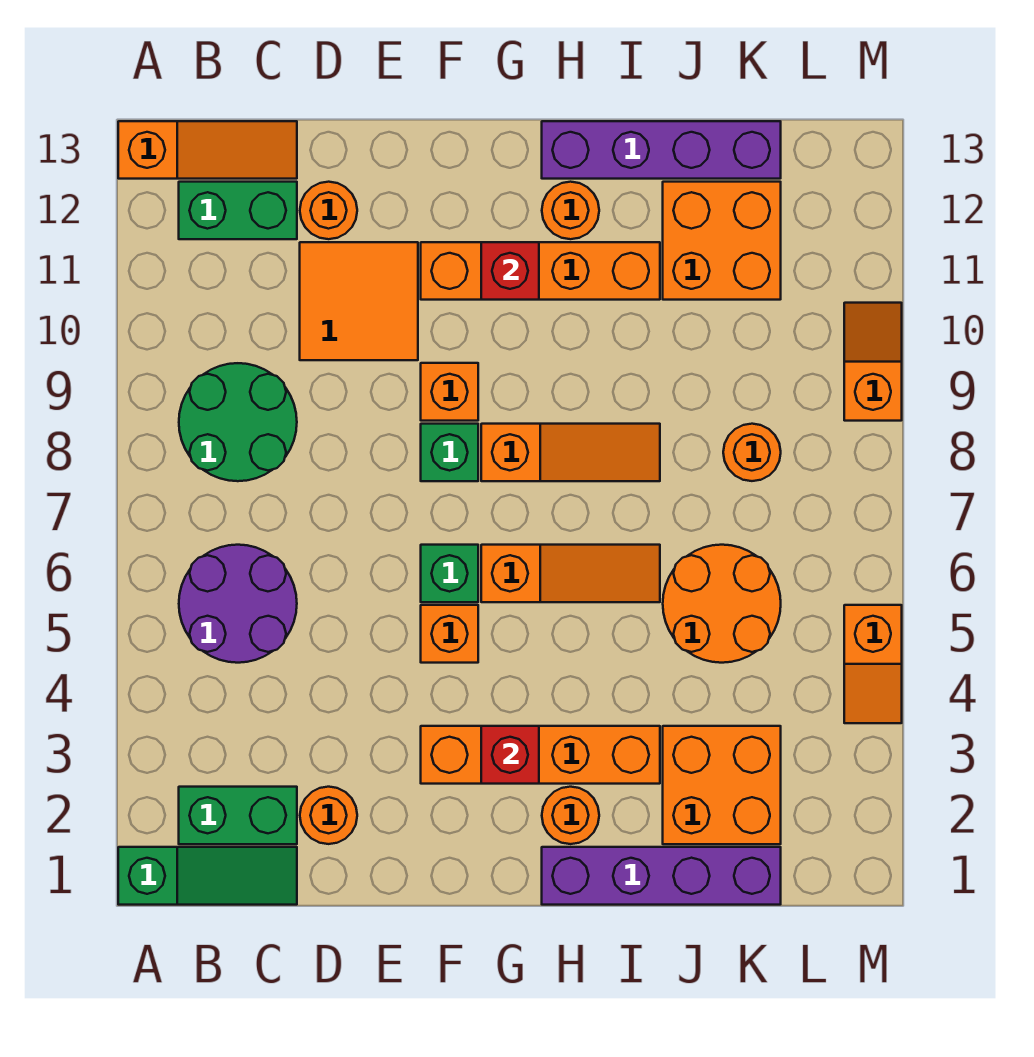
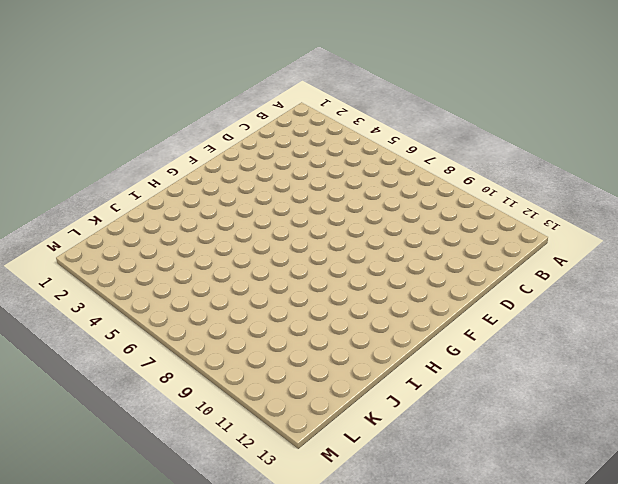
none -> green 1x3 slope [118,847,297,905]
none -> orange 1x3 slope [118,121,297,179]
none -> green 1x2 brick [179,787,297,844]

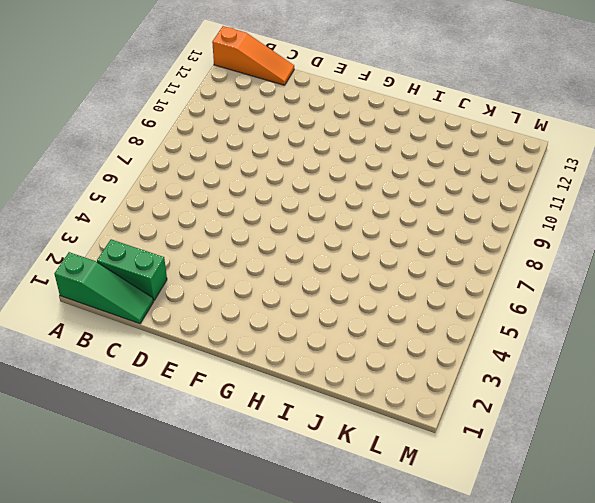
none -> purple 2x2 round brick [179,545,297,663]
none -> green 2x2 round brick [179,363,297,481]
none -> green 1x2 brick [179,182,297,239]

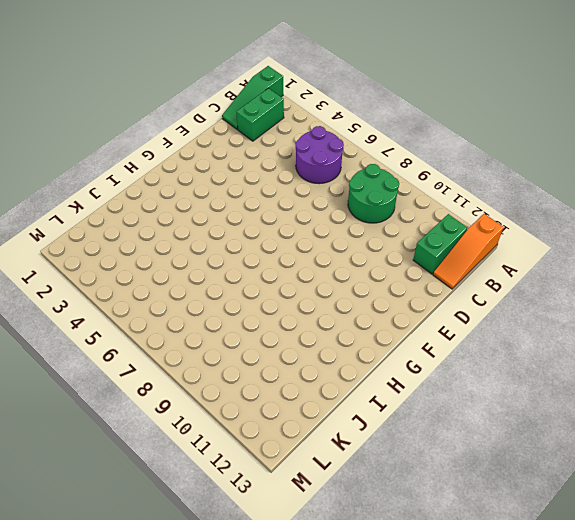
none -> orange 1x1 round brick [300,787,357,844]
none -> orange 2x2 tile [300,242,418,360]
none -> orange 1x1 round brick [300,182,357,239]

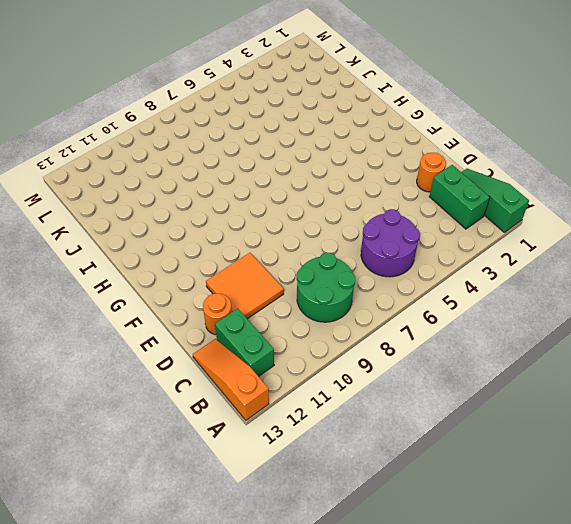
none -> orange 1x4 brick [421,726,660,784]
none -> orange 1x1 brick [421,605,478,663]
none -> green 1x1 brick [421,545,478,602]

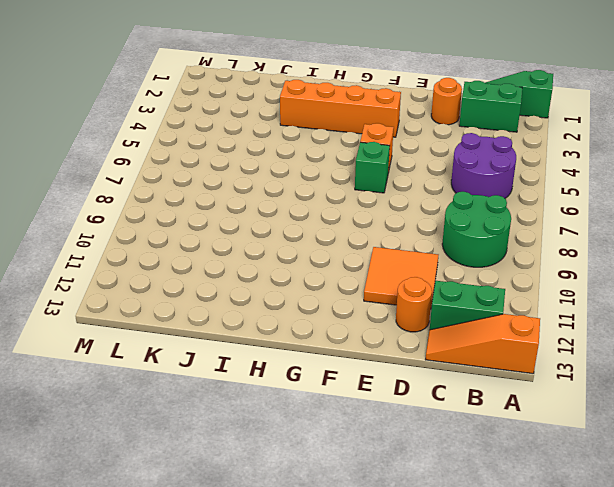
none -> green 1x1 brick [421,424,478,481]
none -> orange 1x1 brick [421,363,478,421]
none -> orange 1x4 brick [421,242,660,300]

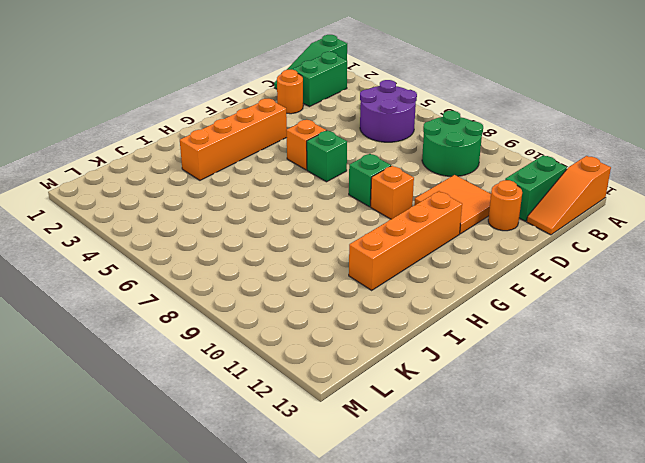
none -> orange 1x3 slope [481,545,660,602]
none -> orange 1x3 slope [481,424,660,481]
none -> purple 1x4 brick [542,847,781,905]

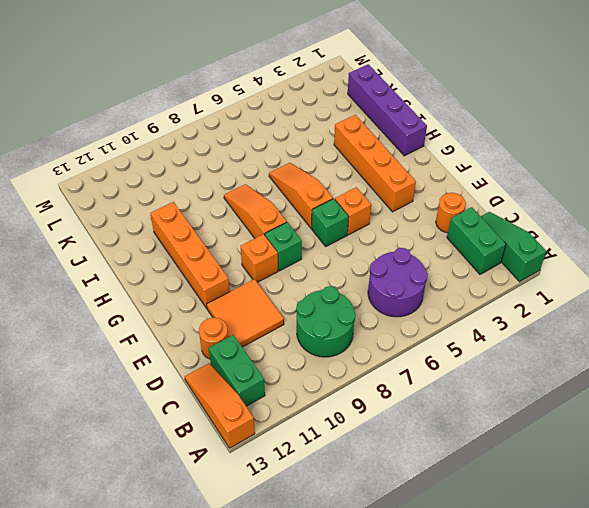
none -> orange 1x1 round brick [542,787,599,844]
none -> orange 1x1 round brick [542,182,599,239]
none -> purple 1x4 brick [542,121,781,179]

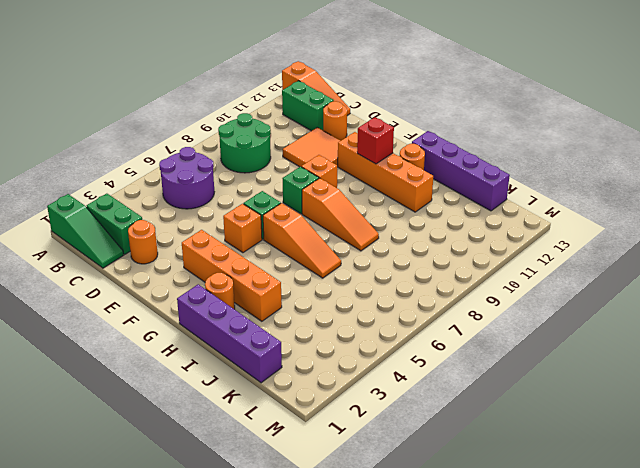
none -> orange 2x2 brick [663,726,781,844]
none -> orange 2x2 round brick [663,545,781,663]
none -> orange 2x2 brick [663,182,781,300]

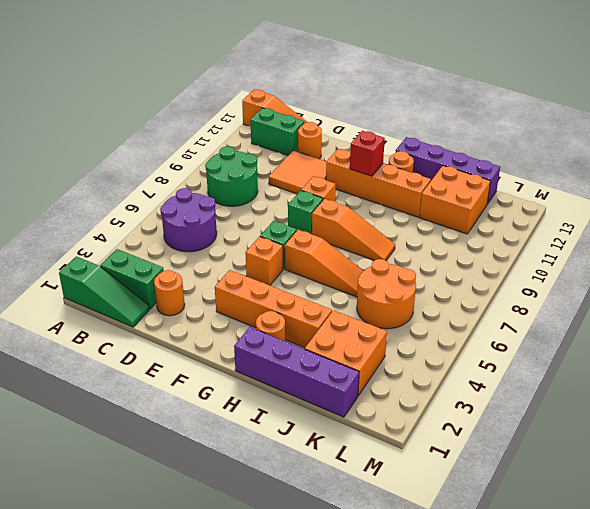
none -> orange 1x1 round brick [723,424,781,481]
none -> orange 1x2 slope [844,605,902,723]
none -> orange 1x2 slope [844,303,902,421]

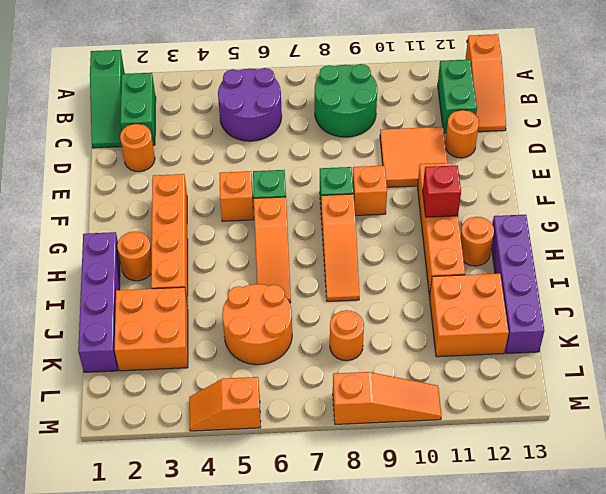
orange 1x3 slope [333,372,442,424] -> orange 1x2 slope [844,303,902,421]
none -> red 1x1 brick [481,726,539,784]

